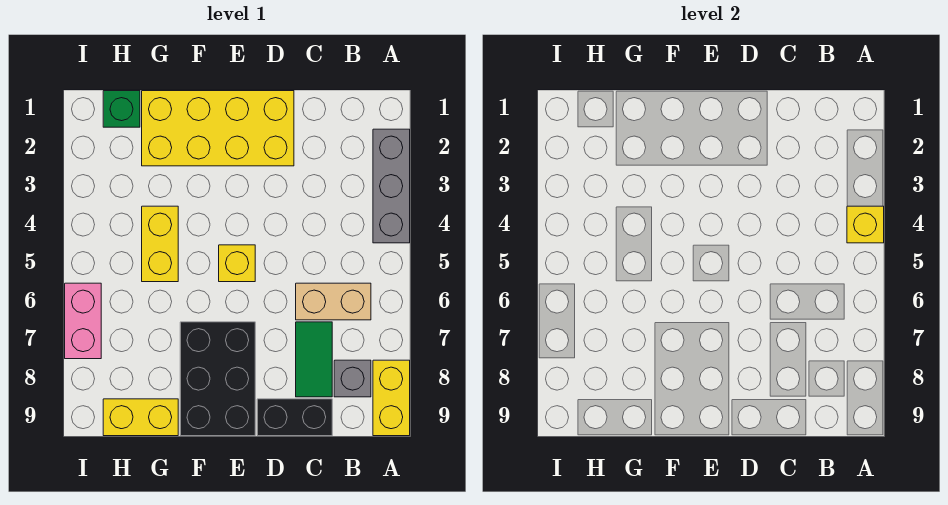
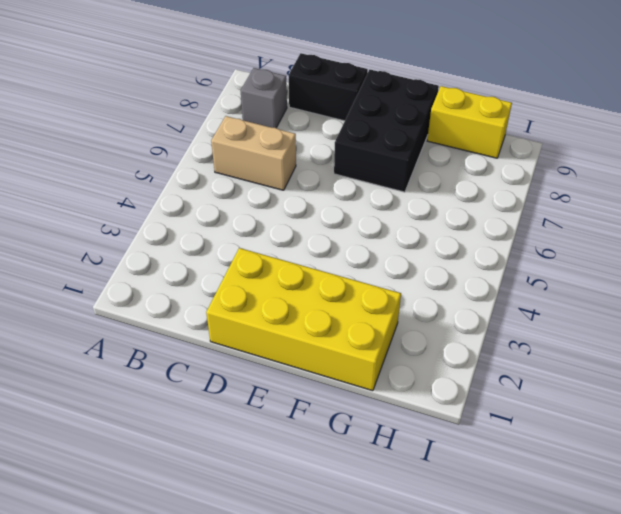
none -> grey 1x3 brick [373,129,410,243]
none -> yellow 1x2 brick [373,360,410,436]
none -> green 1x2 tile [296,322,332,397]

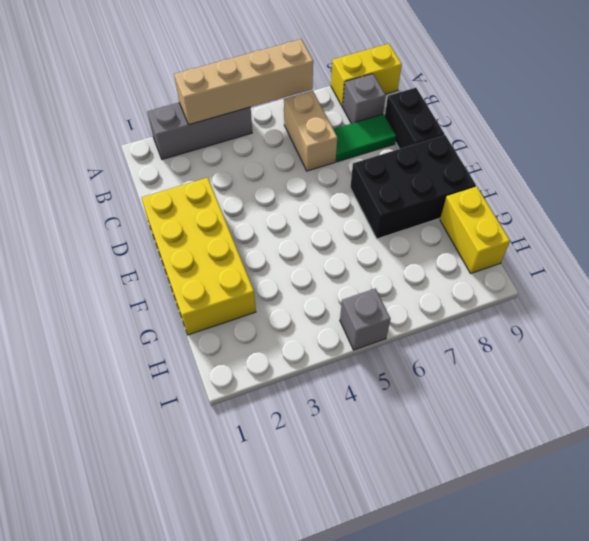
tan 1x4 brick [174,39,313,125] -> yellow 1x1 brick [847,206,884,243]
grey 1x1 brick [340,288,391,350] -> none
none -> yellow 1x1 brick [219,245,255,282]
none -> yellow 1x2 brick [142,206,178,282]
none -> green 1x1 brick [103,91,140,127]

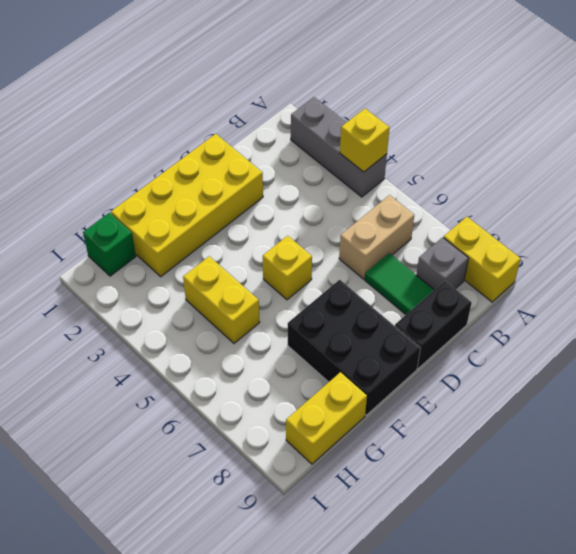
none -> pink 1x2 brick [65,283,101,359]

